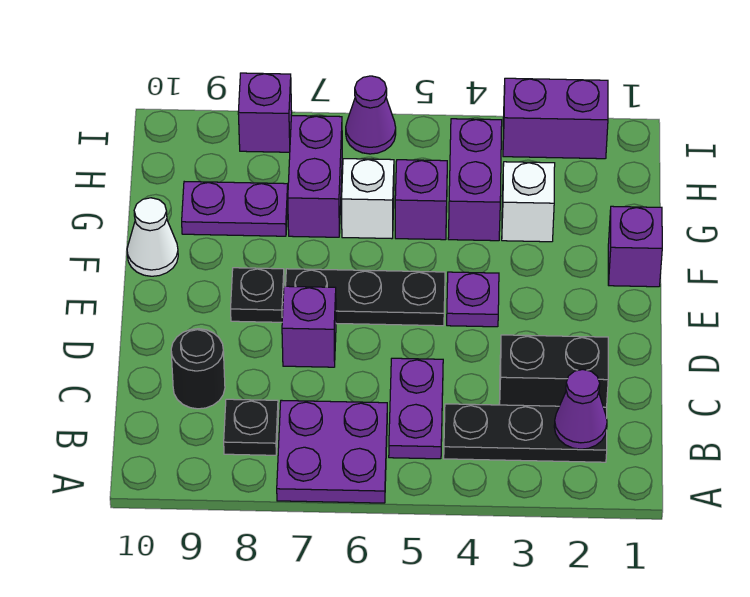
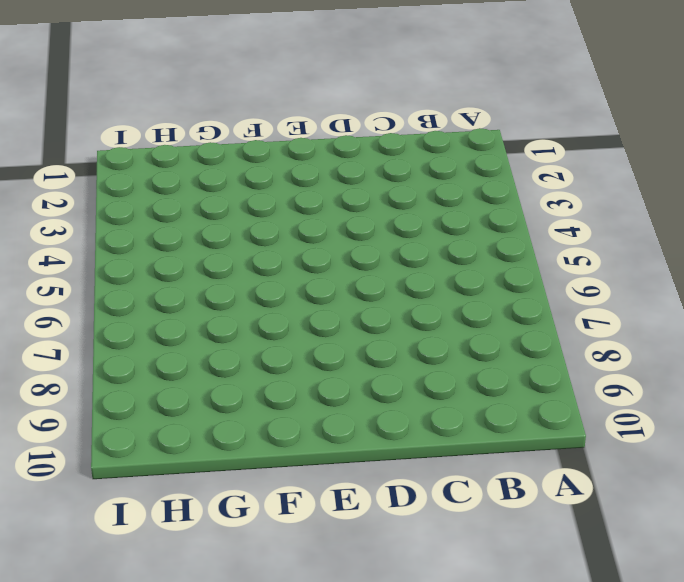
none -> purple 2x2 plate [277,400,387,503]
none -> black 1x3 plate [444,404,607,462]
none -> purple 1x2 plate [389,358,443,459]

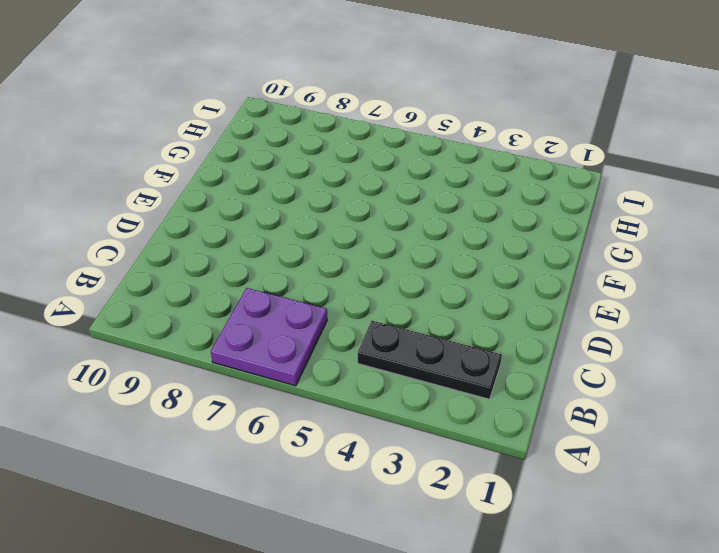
none -> purple 1x2 plate [389,358,443,459]
none -> black 1x1 plate [224,399,278,455]
none -> black 1x2 brick [499,335,608,407]

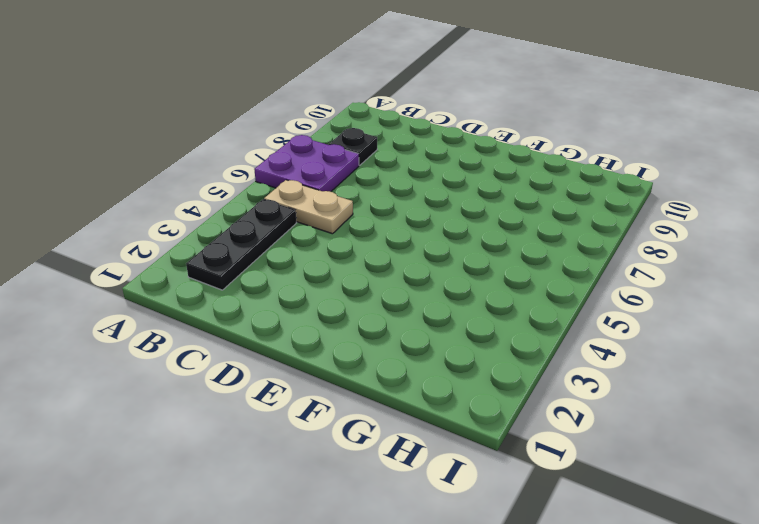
tan 1x2 plate [264,180,353,234] -> purple 1x2 plate [389,358,443,459]
none -> black 1x2 brick [499,335,608,407]
none -> black 1x1 round brick [171,329,225,409]
none -> purple 1x1 brick [282,286,336,367]

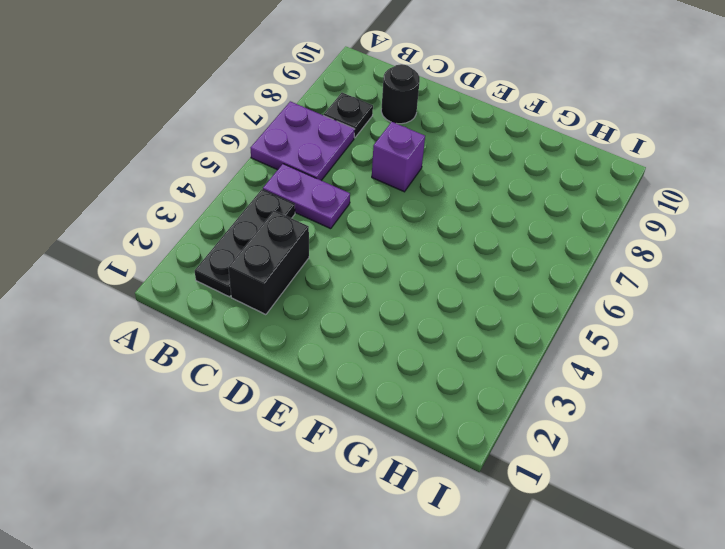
none -> purple 1x1 plate [447,272,499,327]
none -> black 1x3 plate [286,269,445,326]
none -> black 1x1 plate [231,268,284,322]

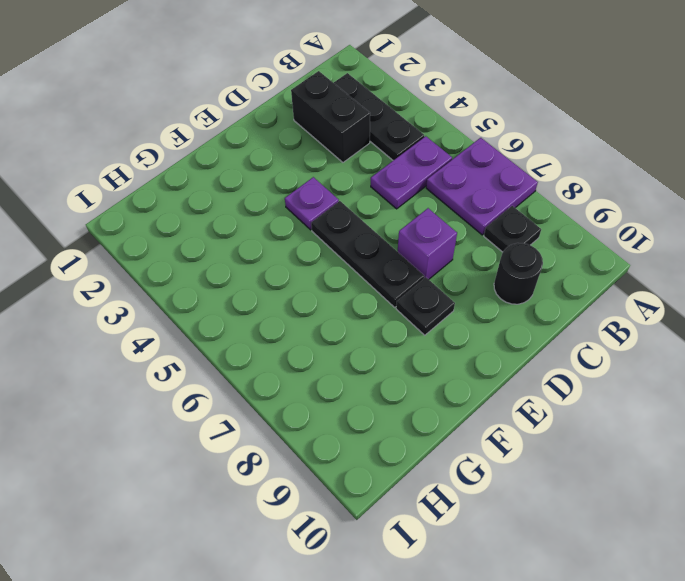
none -> purple 1x1 brick [608,206,662,287]
none -> white 1x1 cone [127,198,178,276]
none -> white 1x1 brick [502,162,555,242]

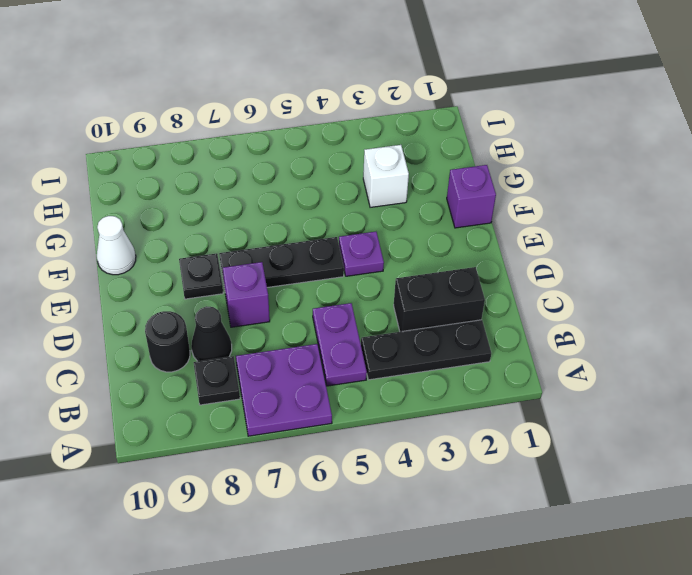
black 1x1 cone [191,306,232,361] -> none
none -> purple 1x2 brick [448,119,502,241]
none -> purple 1x1 brick [395,160,447,240]
none -> white 1x1 brick [342,159,394,239]

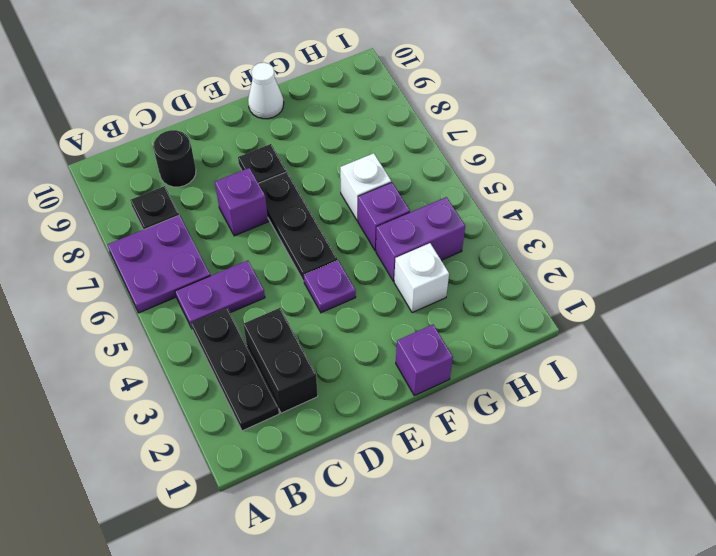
none -> purple 1x2 brick [288,116,342,237]
none -> purple 1x2 plate [182,182,288,236]
none -> purple 1x2 brick [503,78,608,159]

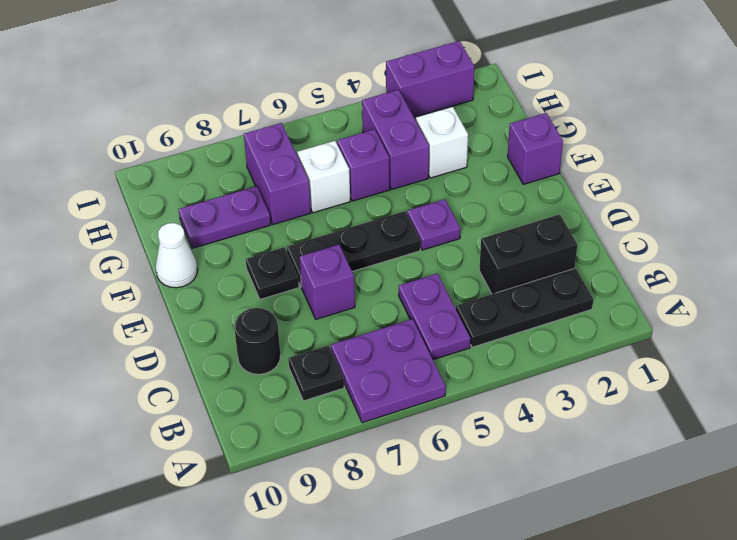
none -> purple 1x1 cone [346,76,396,154]
none -> purple 1x1 brick [238,73,292,152]
none -> purple 1x1 cone [554,370,607,449]

